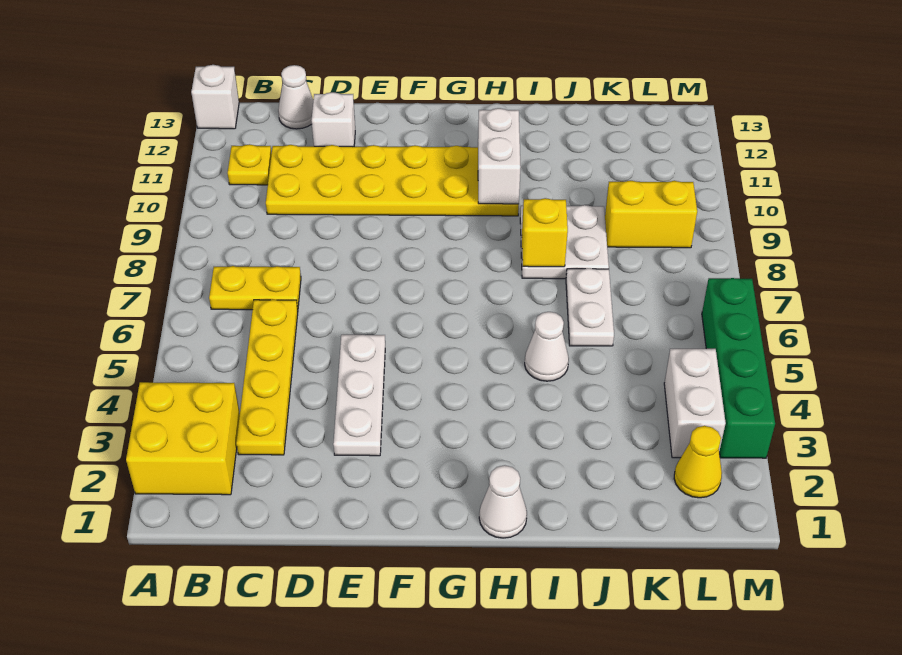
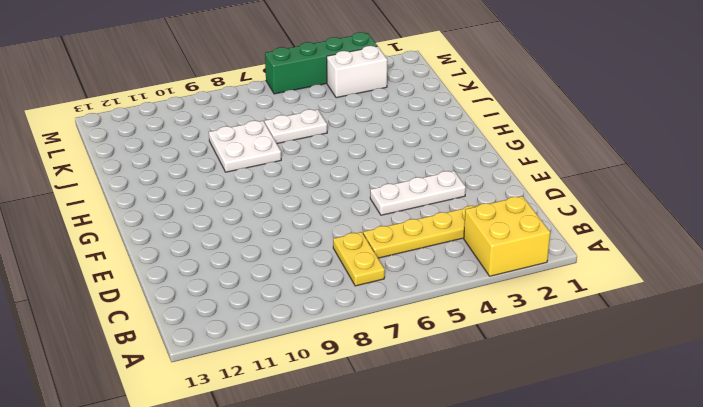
none -> white 1x1 brick [191,65,239,129]
none -> yellow 1x1 plate [228,144,271,185]
none -> yellow 2x6 plate [266,145,519,216]

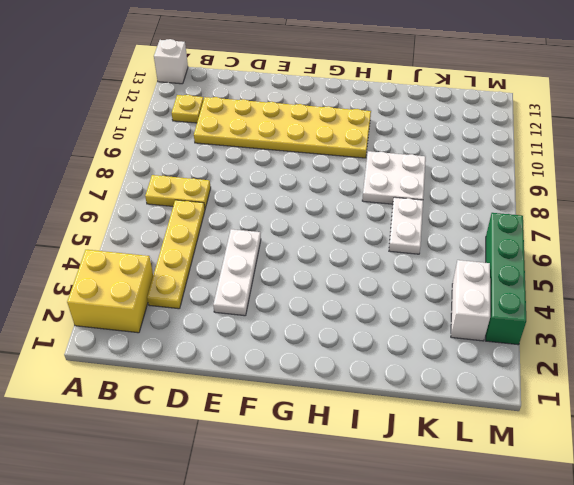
none -> white 1x1 cone [278,65,313,129]
none -> white 1x1 brick [312,92,355,147]
none -> white 1x1 cone [479,465,527,538]

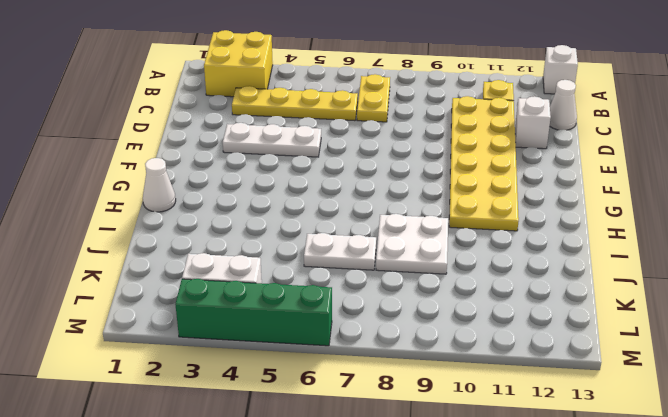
none -> white 1x1 cone [525,312,569,381]
none -> yellow 1x2 brick [605,181,697,248]
none -> yellow 1x1 cone [674,426,722,498]

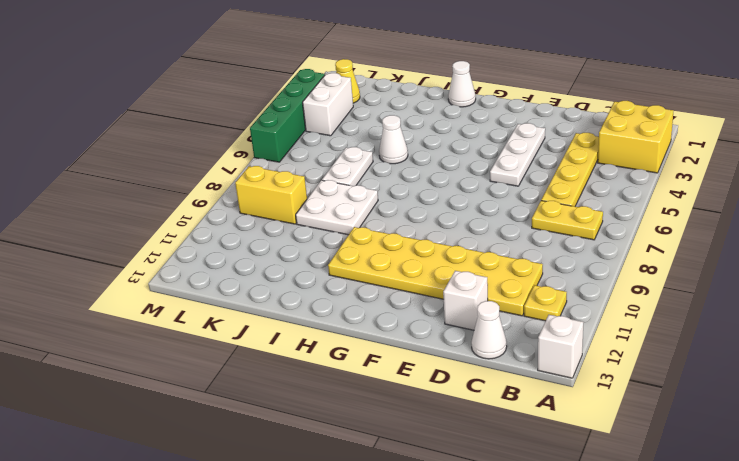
none -> white 1x2 brick [478,108,521,204]
none -> yellow 1x1 brick [522,198,568,267]

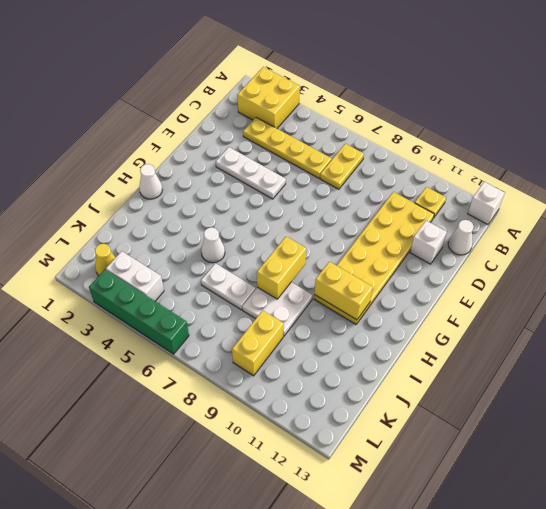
yellow 1x2 brick [257,236,306,299] -> yellow 1x1 brick [522,198,568,267]
yellow 1x2 brick [314,261,373,320] -> white 1x2 brick [478,108,521,204]

